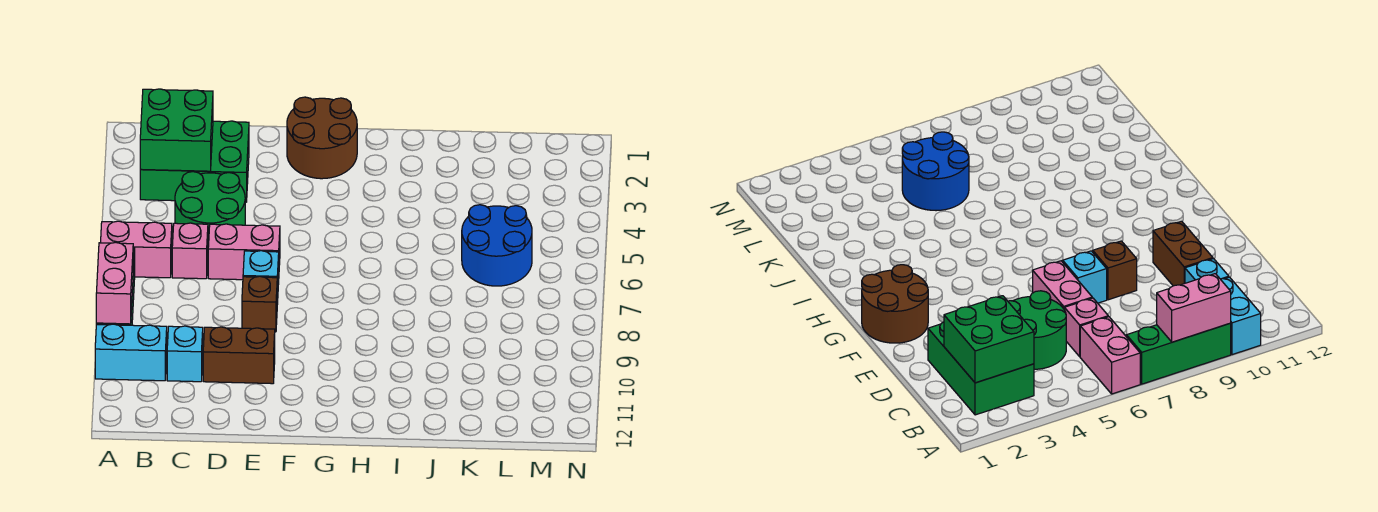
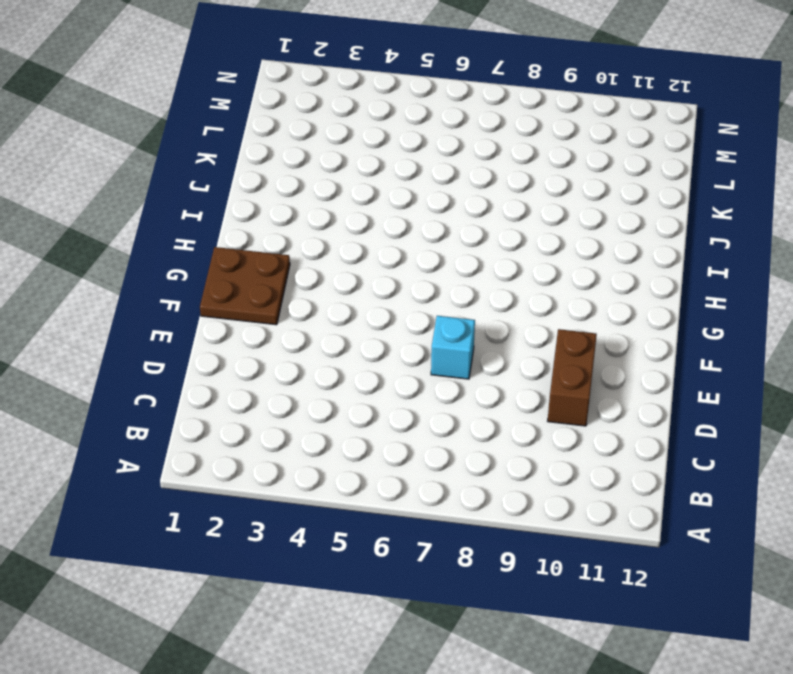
brown 2x2 plate [200,247,290,325] -> brown 2x2 round brick [287,97,357,179]
none -> pink 1x2 brick [101,221,172,278]
none -> green 1x3 brick [1126,323,1231,384]
none -> cyan 1x2 brick [95,324,167,381]

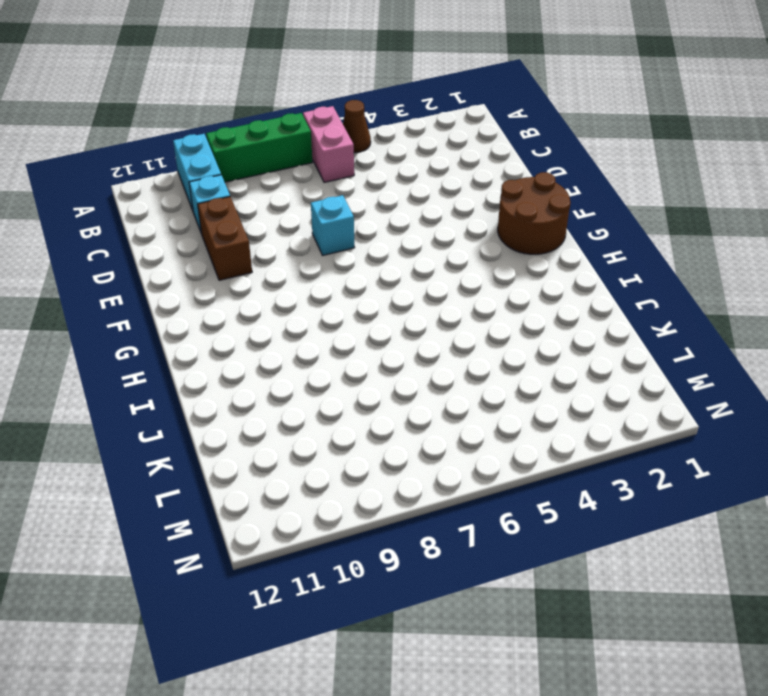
brown 1x1 cone [343,100,371,153] -> none
none -> green 2x3 brick [140,121,249,202]
none -> green 2x2 round brick [175,172,245,247]
none -> pink 1x1 brick [172,223,208,279]

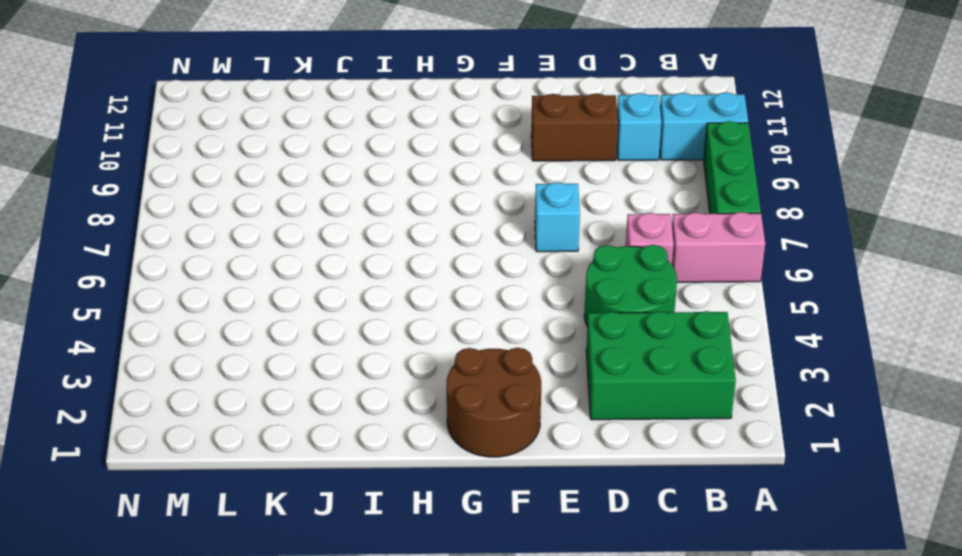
none -> pink 1x2 brick [208,224,280,280]
none -> brown 1x1 brick [242,276,277,332]
none -> blue 2x2 round brick [462,205,532,286]

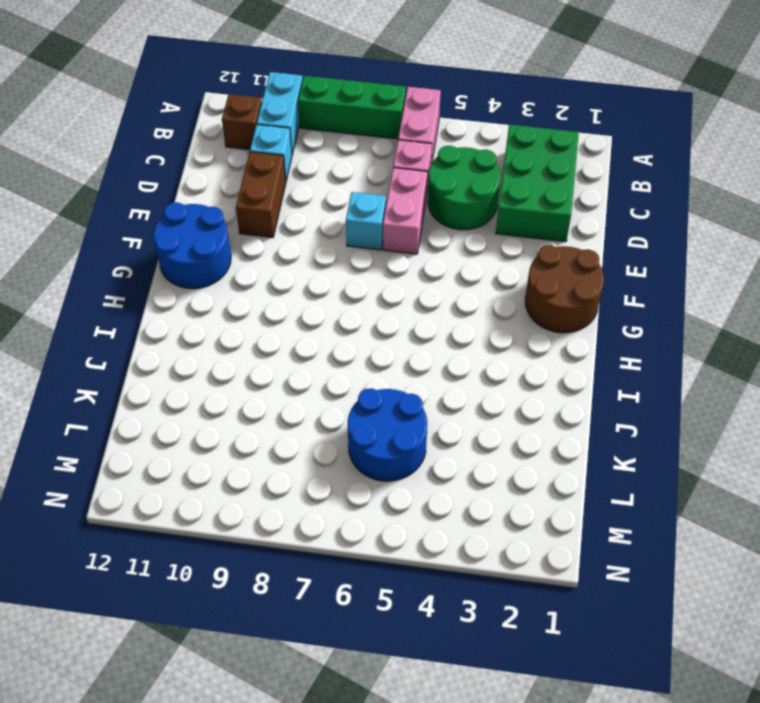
brown 1x1 brick [222,94,262,150] -> brown 1x1 brick moved to [242,276,277,332]
blue 2x2 round brick [154,202,231,289] -> none
none -> pink 1x2 brick [96,243,133,324]
none -> green 2x2 brick [140,89,213,171]

